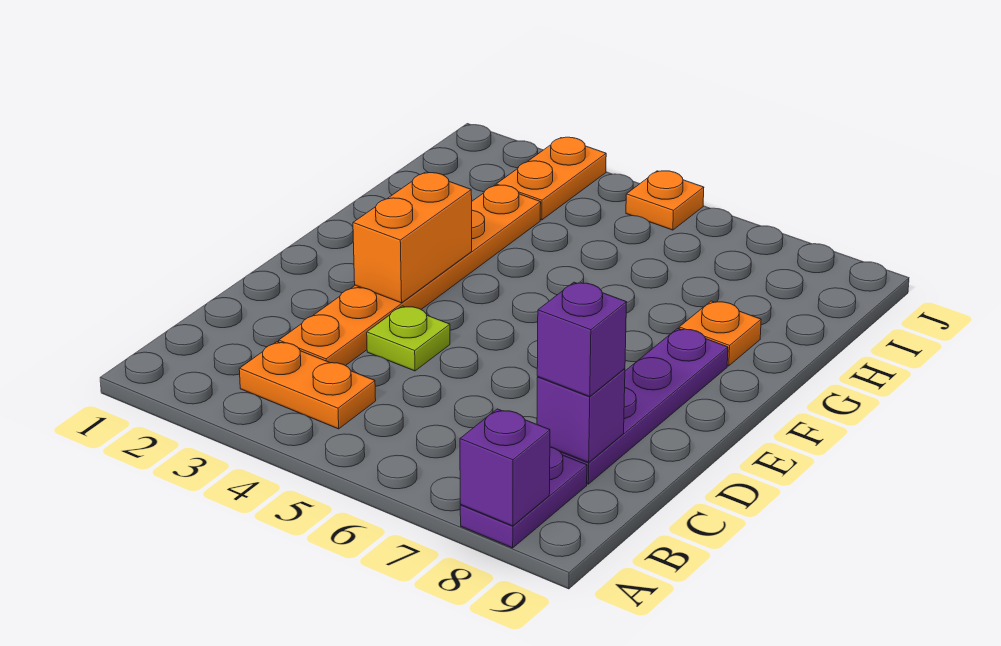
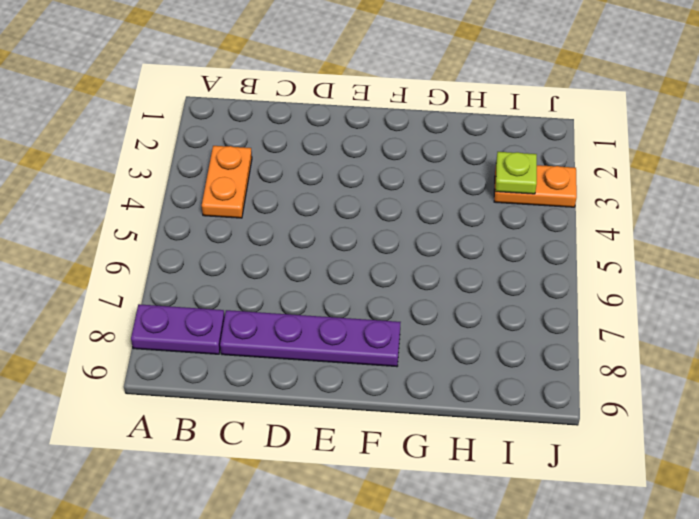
lime 1x1 plate [495,152,537,194] -> lime 1x1 plate moved to [367,306,450,371]
none -> orange 1x6 plate [279,185,541,366]
none -> orange 1x1 plate [679,301,761,366]
none -> orange 1x1 plate [626,171,704,230]

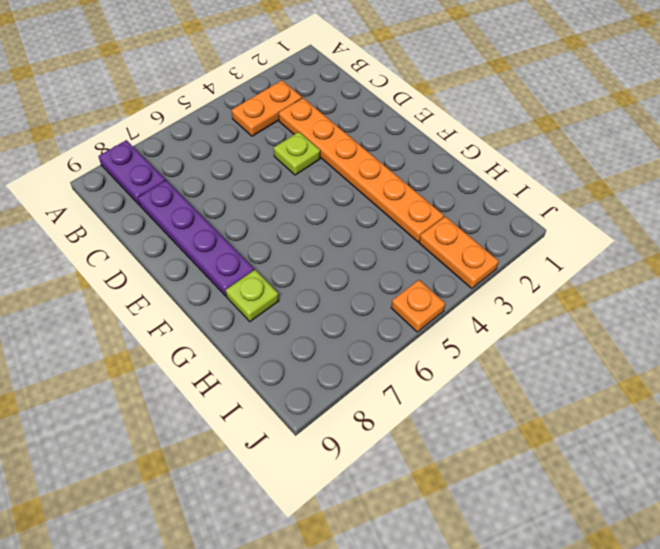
lime 1x1 plate [226,270,279,322] -> orange 1x1 plate [679,301,761,366]
none -> purple 1x1 brick [460,409,550,526]
none -> purple 1x1 brick [537,369,625,462]
none -> orange 1x2 brick [353,173,472,303]

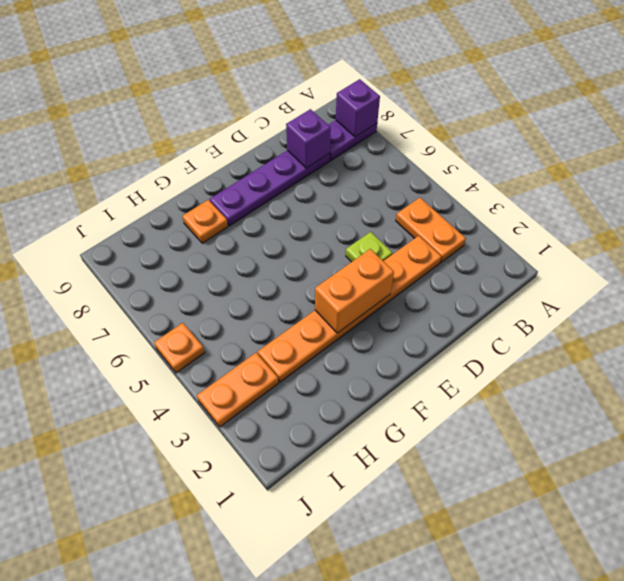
none -> purple 1x1 brick [537,282,627,397]

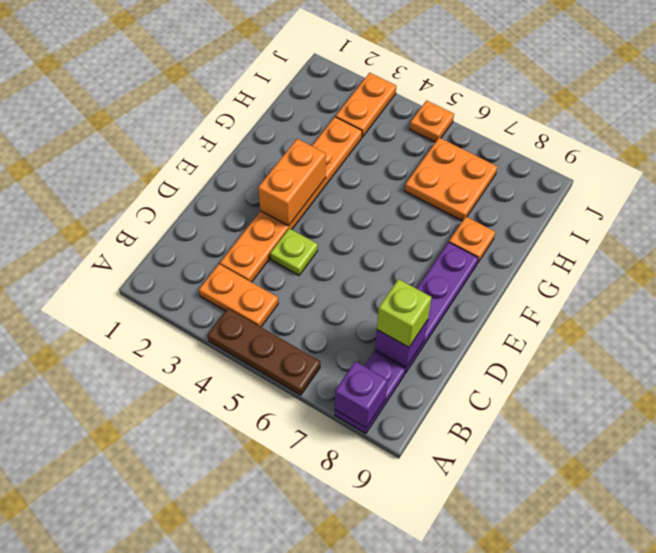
brown 1x3 plate [208,308,320,395] -> none
lime 1x1 brick [377,279,432,347] -> purple 1x1 brick [537,282,627,397]
orange 2x2 plate [405,138,497,221] -> none

